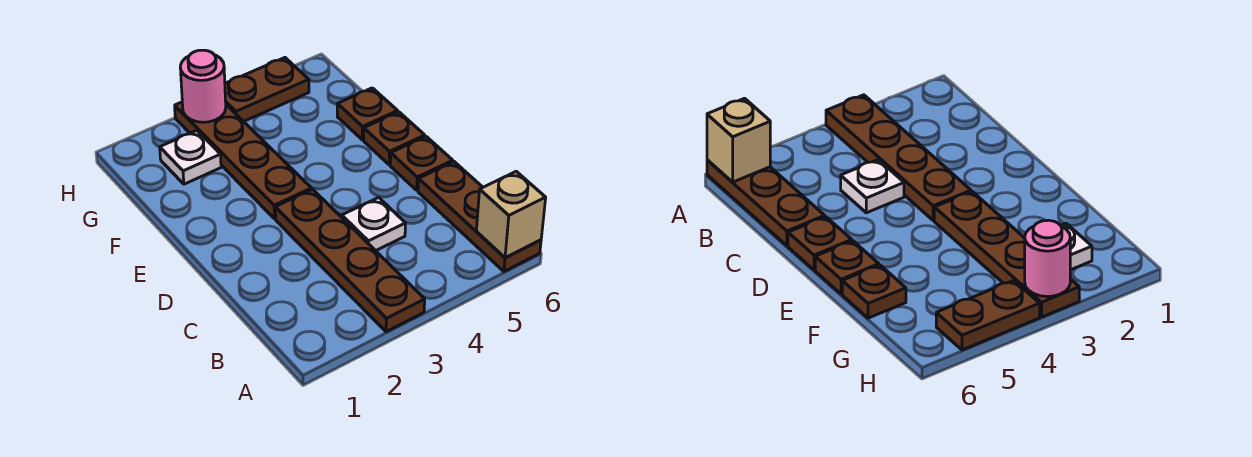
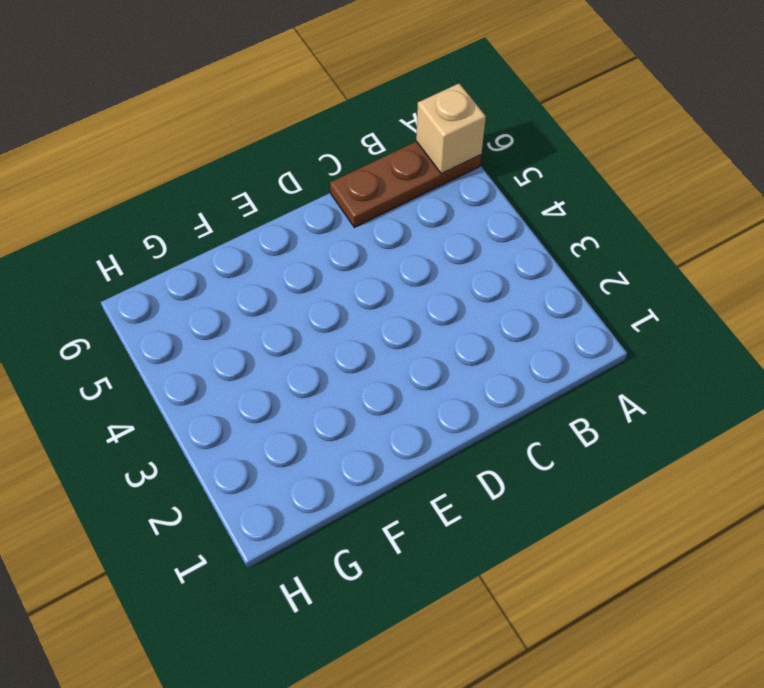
none -> brown 1x4 plate [275,189,425,332]
none -> white 1x1 plate [342,198,406,251]

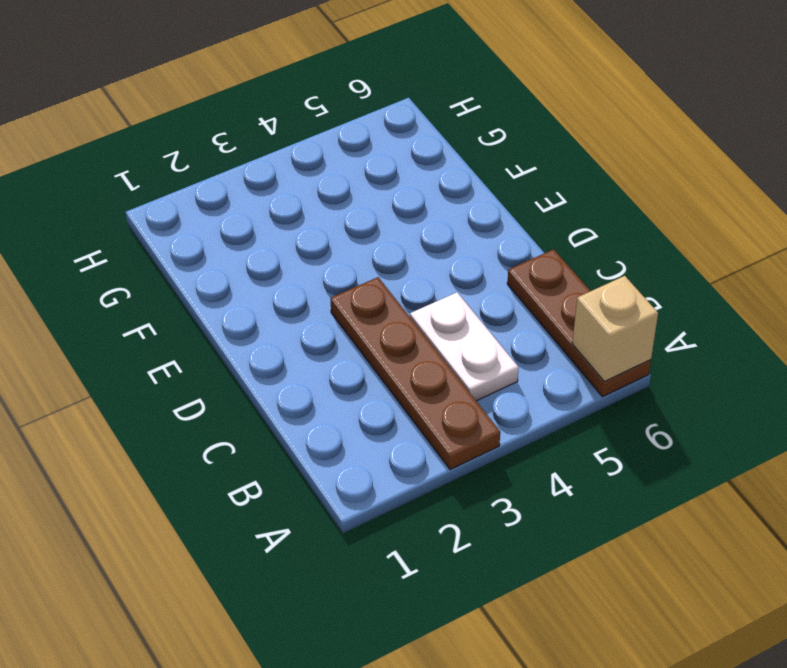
white 1x2 plate [410,292,519,401] -> white 1x1 plate [342,198,406,251]
none -> brown 1x1 plate [390,137,453,190]
none -> brown 1x4 plate [175,102,311,219]

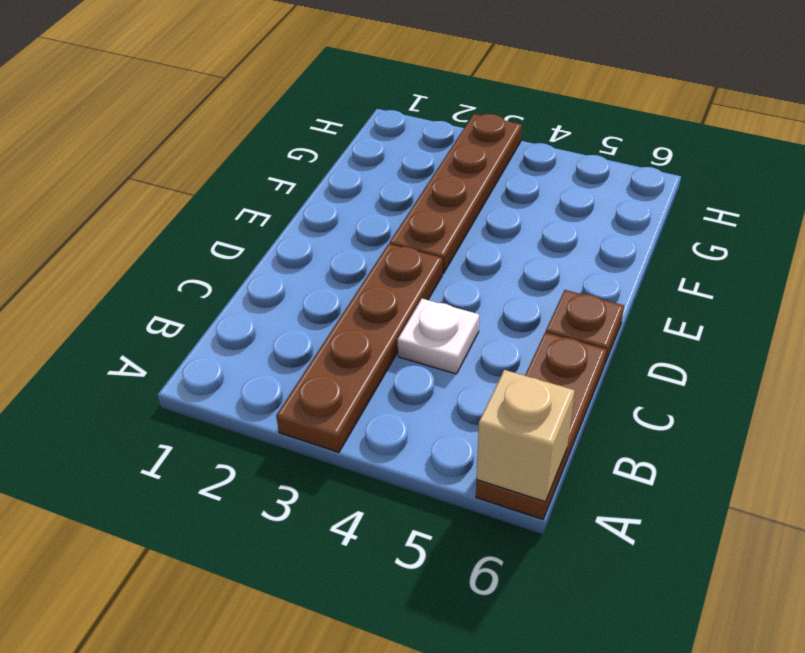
none -> brown 1x1 plate [364,112,425,165]
none -> brown 1x1 plate [337,88,398,140]

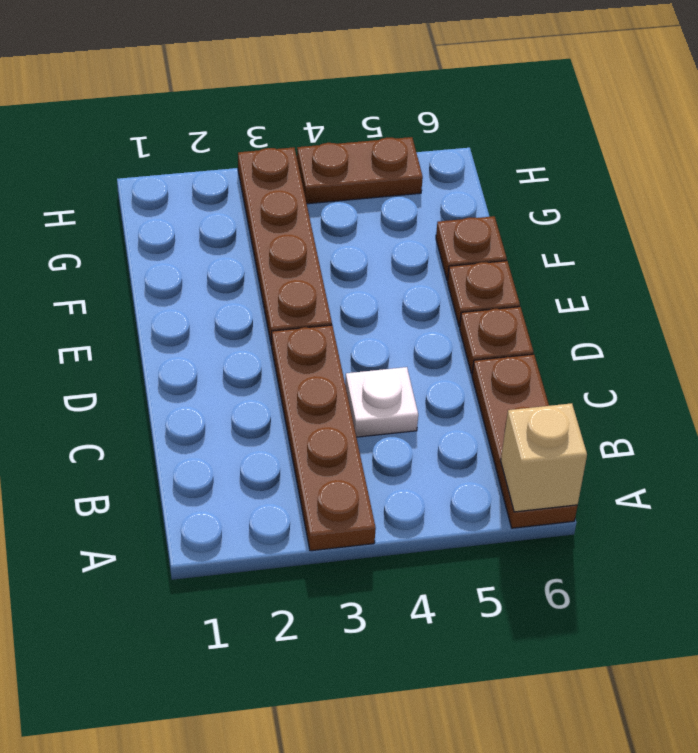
none -> white 1x1 plate [160,131,221,184]
none -> pink 1x1 round brick [180,50,226,122]

